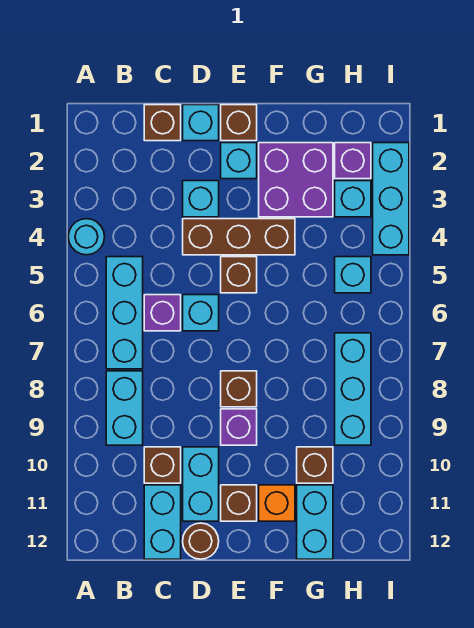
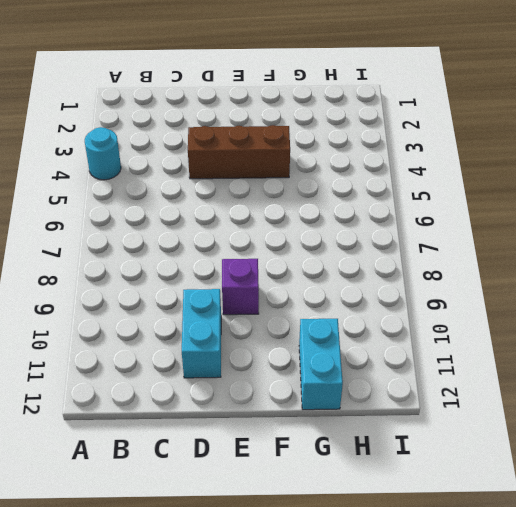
none -> cyan 1x3 brick [106,257,143,369]
none -> cyan 1x2 brick [106,371,143,445]
none -> brown 1x1 brick [144,105,181,141]

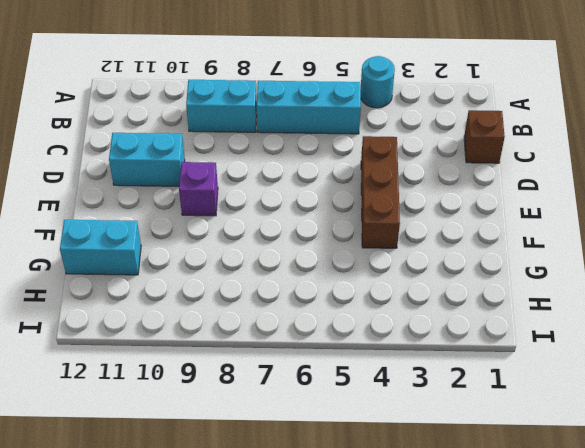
none -> purple 1x1 brick [144,295,181,331]
none -> brown 1x1 brick [144,447,181,483]
none -> cyan 1x2 brick [144,485,181,559]

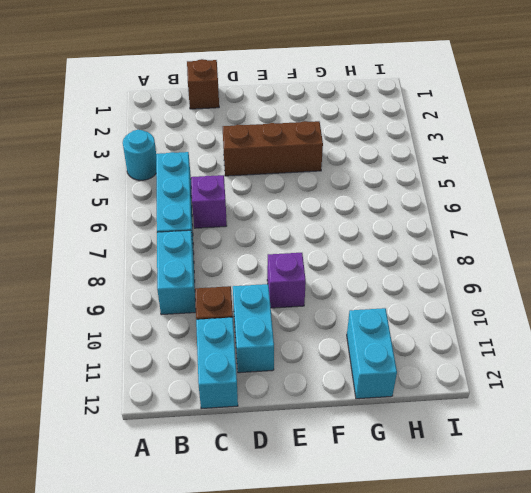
none -> cyan 1x1 brick [183,105,219,141]
none -> cyan 1x1 brick [183,181,219,217]
none -> cyan 1x1 brick [183,295,219,331]

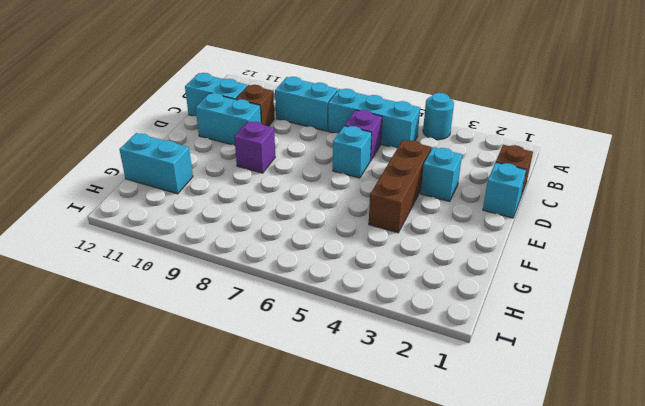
none -> brown 1x1 round brick [183,523,219,559]
none -> brown 1x1 brick [221,105,257,141]
none -> cyan 1x1 brick [221,143,257,179]

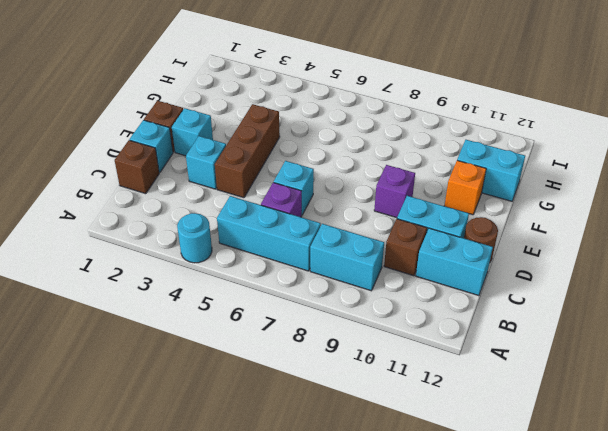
none -> brown 1x1 brick [221,257,257,293]
none -> brown 1x1 brick [221,371,257,407]
none -> brown 1x1 brick [221,485,257,521]

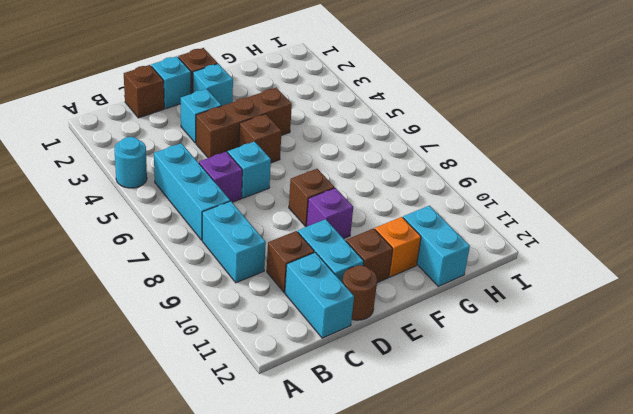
none -> purple 2x2 brick [259,143,333,217]
none -> brown 1x1 brick [297,447,333,483]
none -> purple 1x1 brick [335,143,371,179]

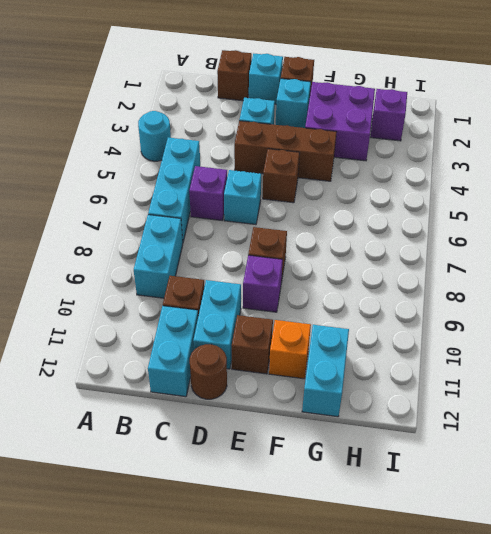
none -> brown 1x1 brick [297,447,333,483]
none -> cyan 1x1 brick [335,181,371,217]
none -> cyan 1x1 brick [335,257,371,293]

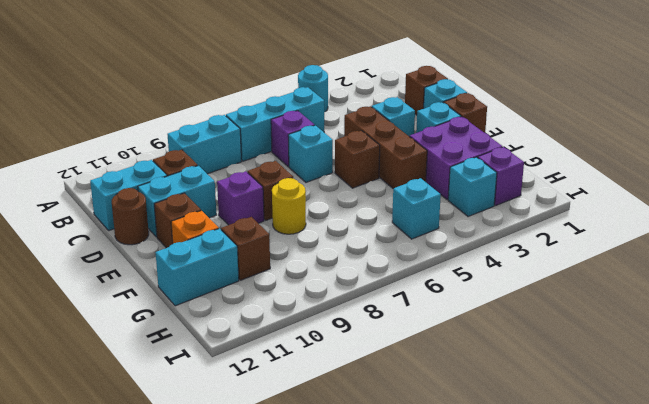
yellow 1x1 round brick [272,178,306,234] -> none
none -> cyan 1x3 brick [335,333,371,445]
none -> cyan 1x3 brick [373,143,409,255]

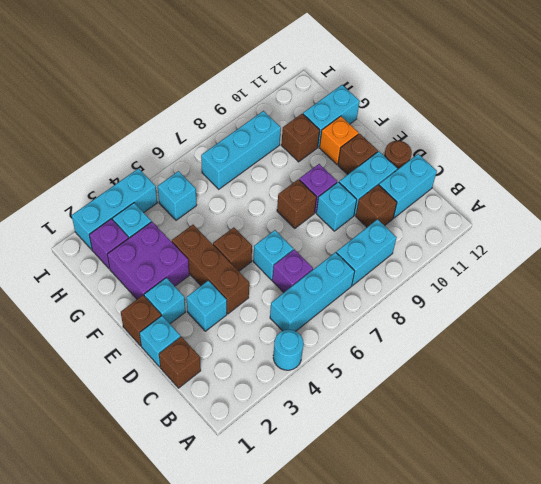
cyan 1x1 brick [316,182,357,231] -> none

